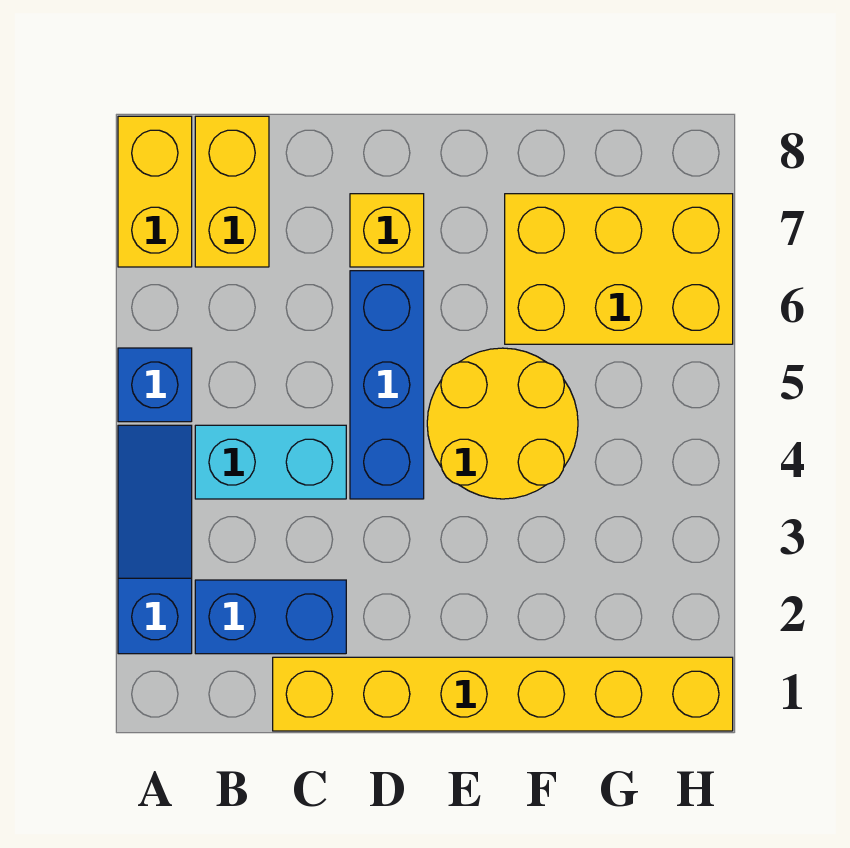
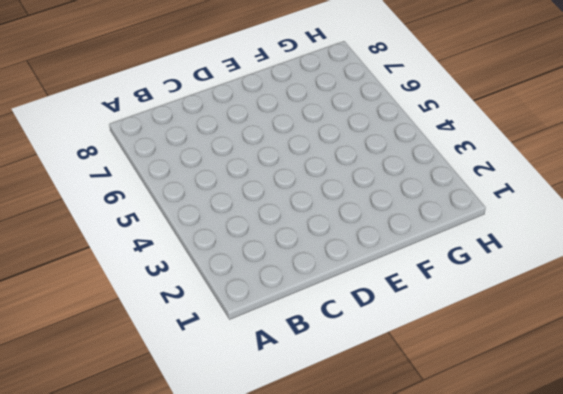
none -> blue 1x3 slope [118,425,192,654]
none -> blue 1x1 brick [118,348,192,422]

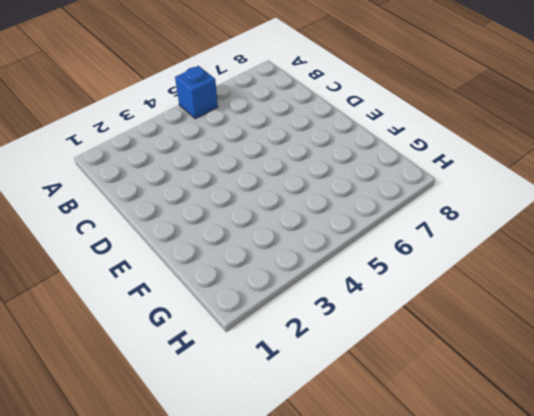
none -> blue 1x3 slope [118,425,192,654]
none -> yellow 1x2 brick [118,116,192,267]

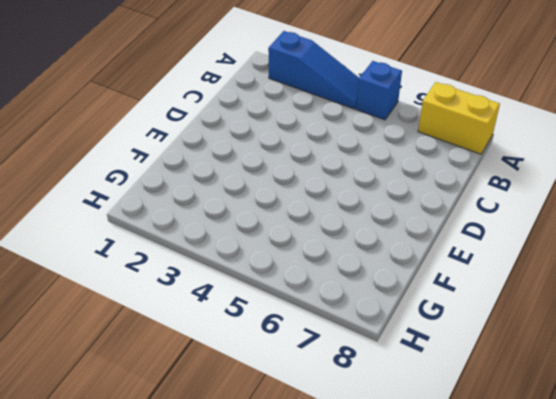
none -> blue 1x2 brick [195,580,346,654]
none -> cyan 1x2 brick [195,425,346,499]

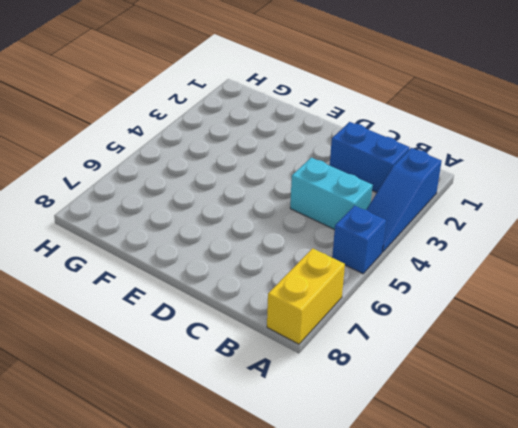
none -> yellow 1x2 brick [195,116,269,267]
none -> yellow 1x6 brick [273,657,733,731]

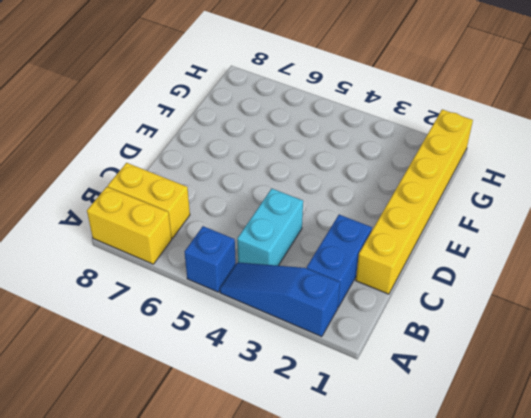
none -> blue 1x3 brick [350,271,424,499]
none -> yellow 1x1 brick [350,194,424,267]

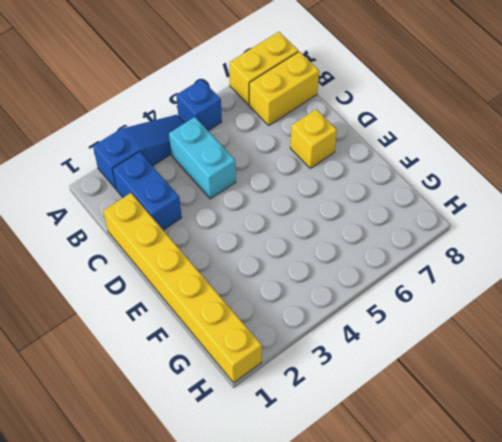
none -> blue 1x3 brick [350,271,424,499]
none -> yellow 2x2 round brick [427,348,578,499]

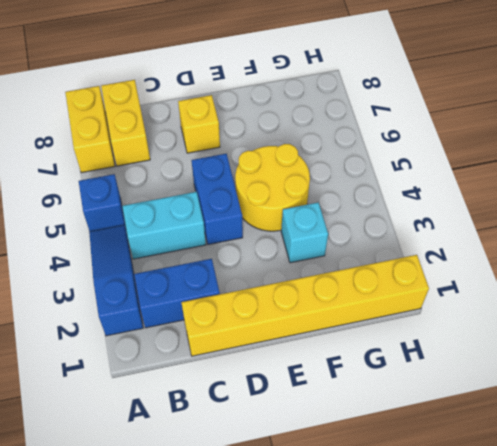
blue 1x2 brick [192,154,243,244] -> blue 1x3 brick [350,271,424,499]
cyan 1x1 brick [281,202,328,263] -> none
none -> yellow 2x3 brick [505,194,733,344]

